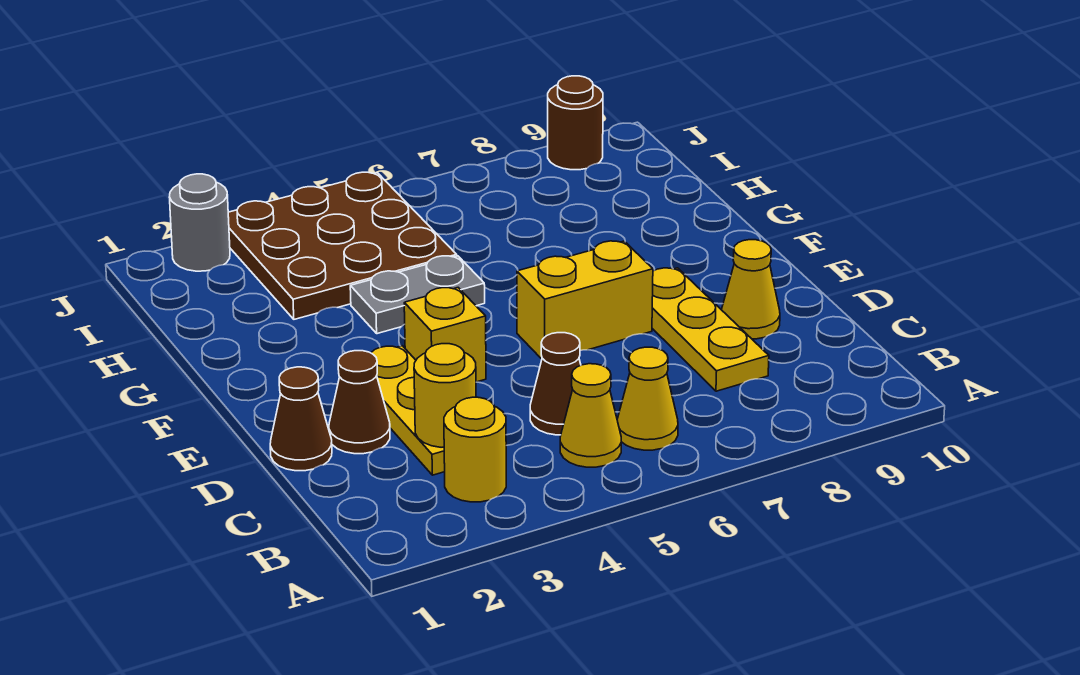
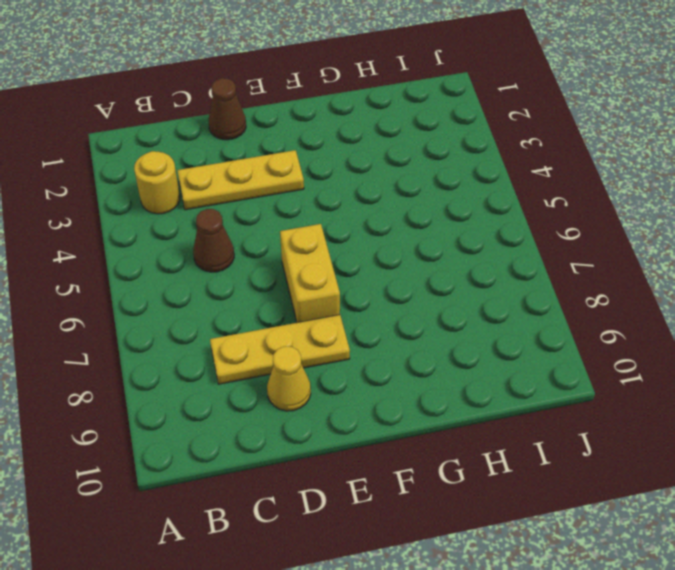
none -> yellow 1x1 cone [560,364,621,467]
none -> yellow 1x1 cone [617,347,678,450]
none -> brown 1x1 cone [329,351,390,454]

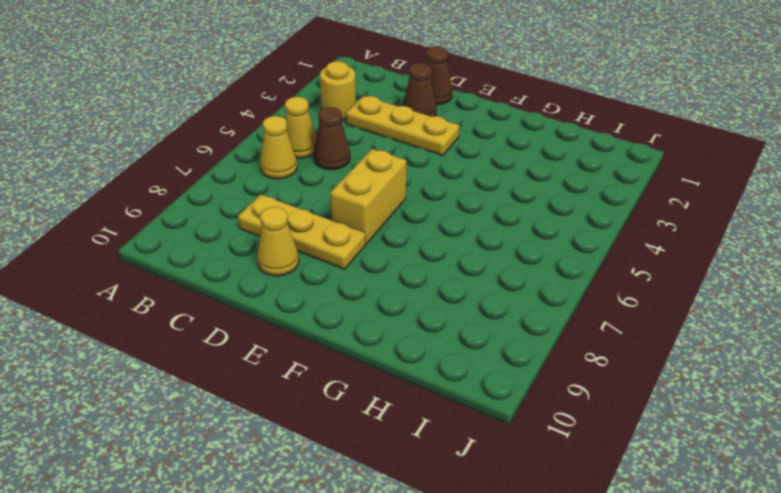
none -> yellow 1x1 brick [404,288,486,382]
none -> grey 1x2 plate [350,256,485,334]
none -> brown 3x3 plate [228,172,457,319]

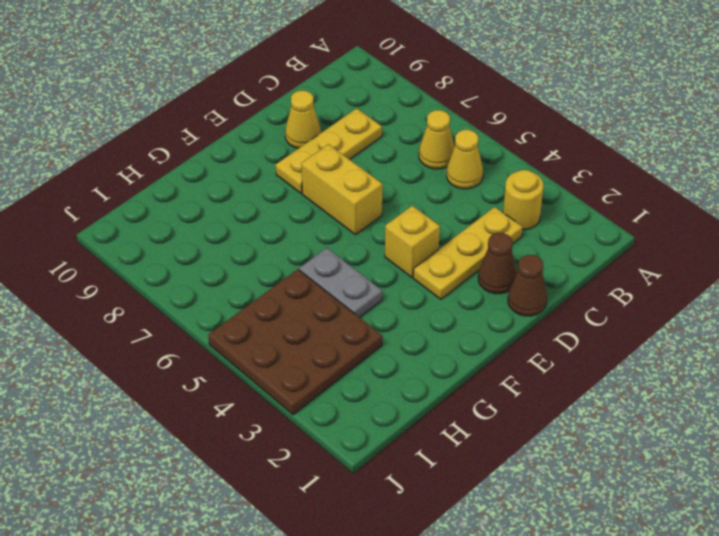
none -> brown 1x1 cone [530,333,581,435]
none -> grey 1x1 round brick [170,174,230,271]
none -> brown 1x1 round brick [548,76,603,170]

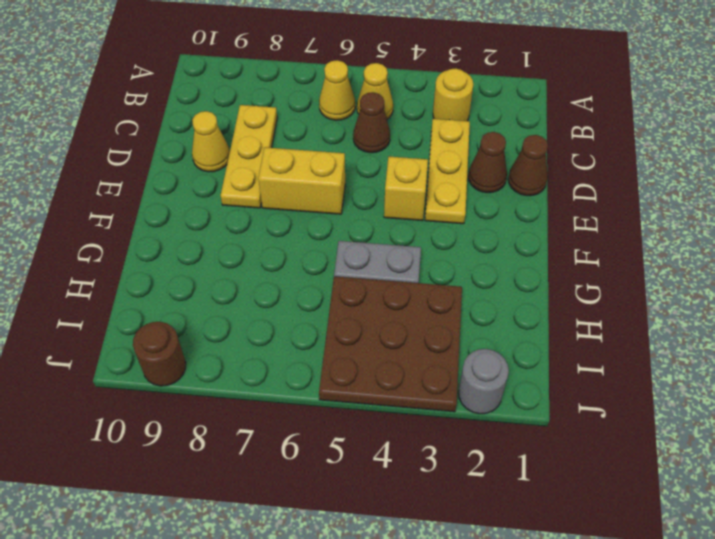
none -> yellow 1x1 round brick [414,344,476,447]

